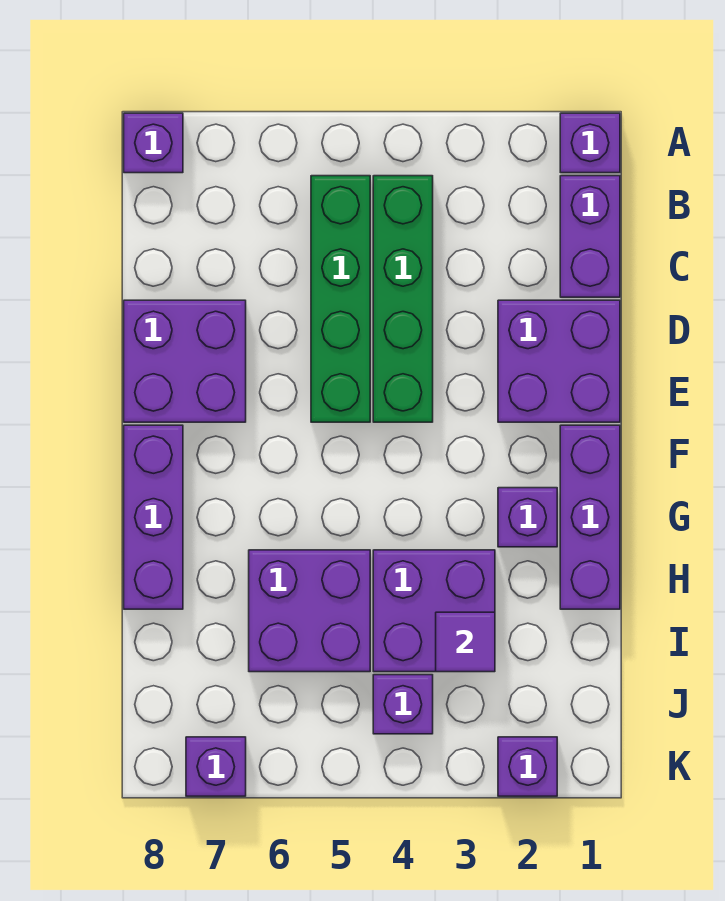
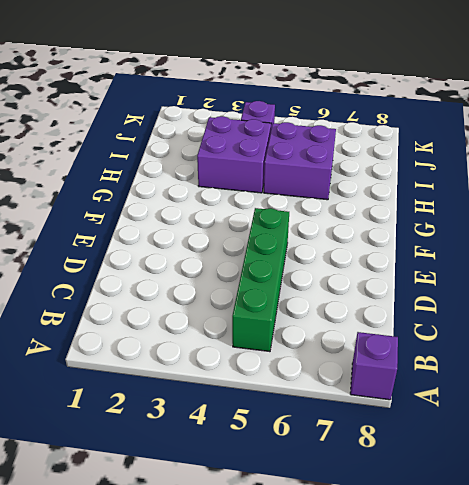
none -> purple 1x1 brick [560,113,620,173]
none -> purple 1x2 brick [560,176,620,297]
none -> green 1x4 brick [373,176,433,422]

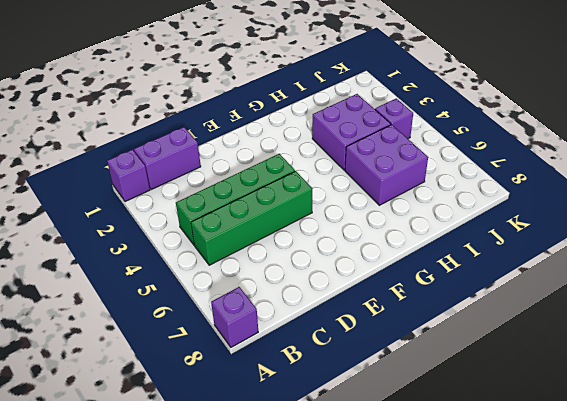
none -> purple 2x2 brick [498,300,620,422]
none -> purple 2x2 brick [124,300,246,422]
none -> purple 1x3 brick [560,425,620,609]

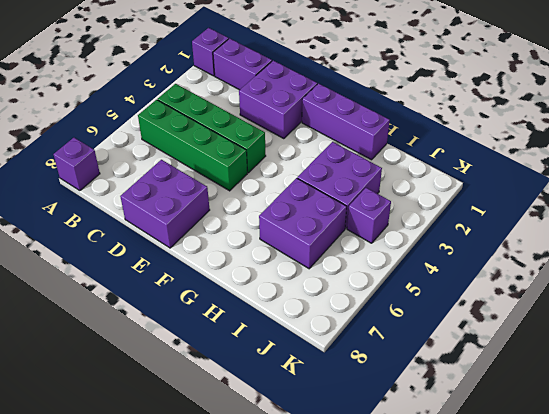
none -> purple 1x3 brick [124,425,183,609]
none -> purple 1x1 brick [498,488,557,547]
none -> purple 1x1 brick [498,737,557,796]

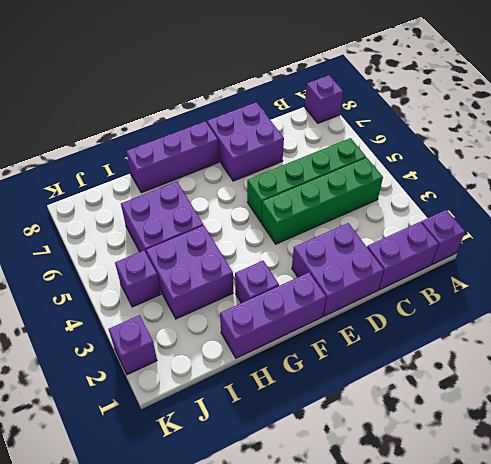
none -> purple 1x1 brick [186,737,246,796]
none -> purple 1x1 tile [436,612,495,672]

